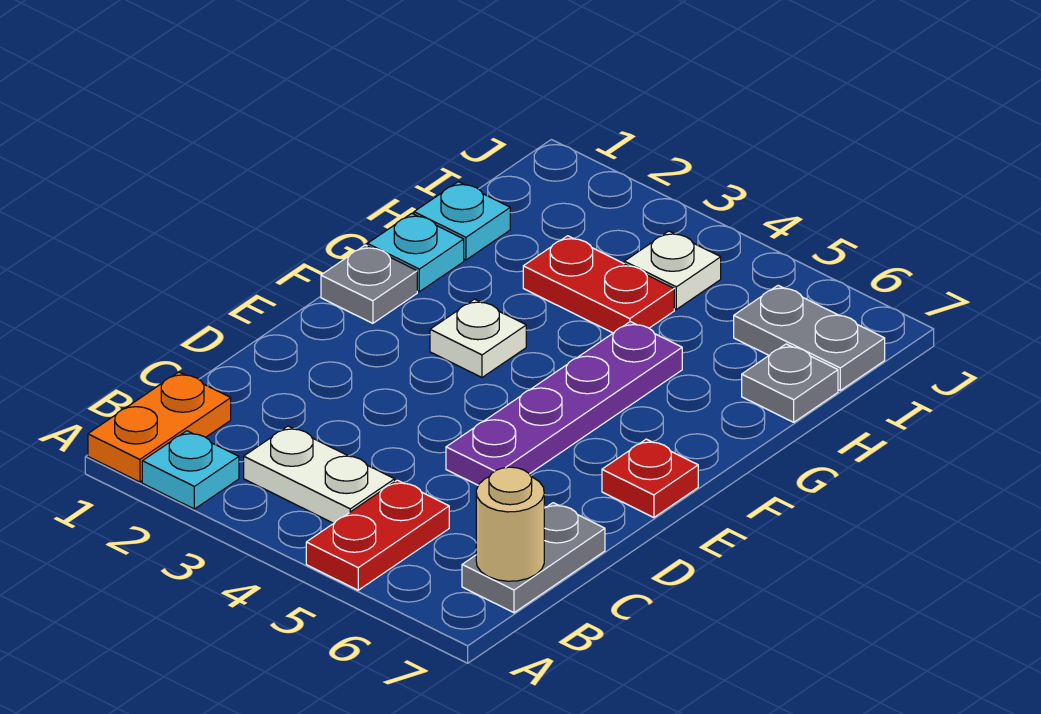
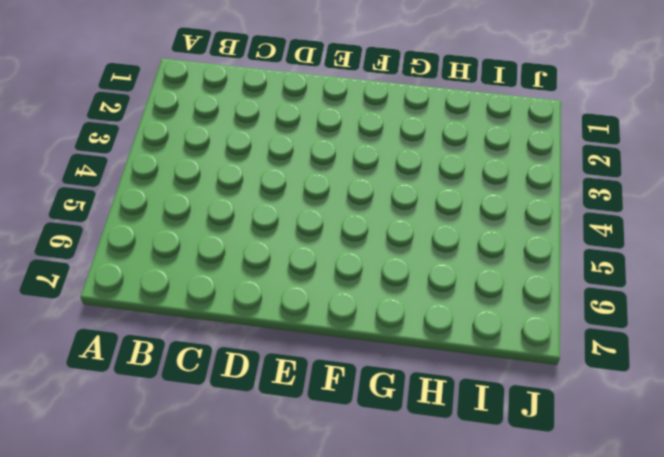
none -> orange 1x2 plate [88,372,231,482]
none -> cyan 1x1 plate [142,431,239,509]
none -> red 1x2 plate [306,480,449,590]

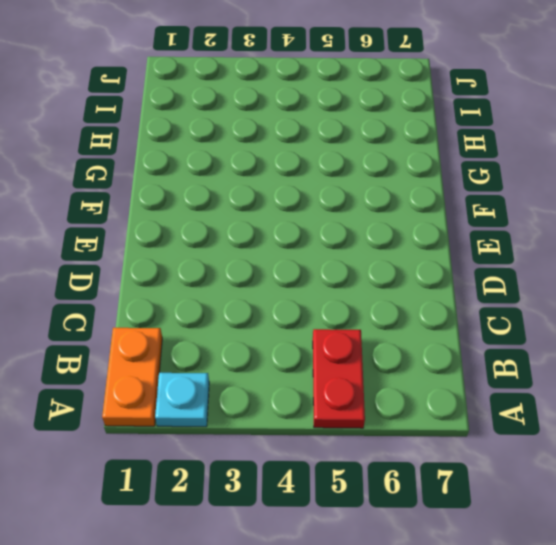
none -> white 1x2 plate [244,426,395,523]
none -> grey 1x2 plate [462,503,605,613]
none -> purple 1x4 plate [446,322,682,485]

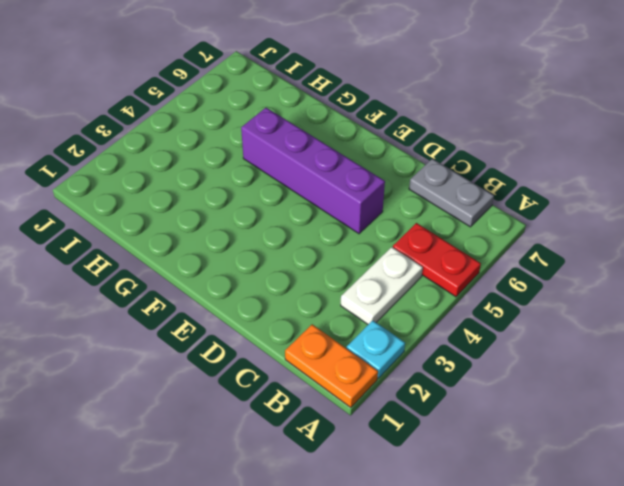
purple 1x4 brick [241,108,385,234] -> purple 1x4 plate [446,322,682,485]
none -> red 1x1 plate [602,439,698,518]
none -> grey 1x1 plate [321,245,417,323]
none -> white 1x1 plate [430,299,526,377]

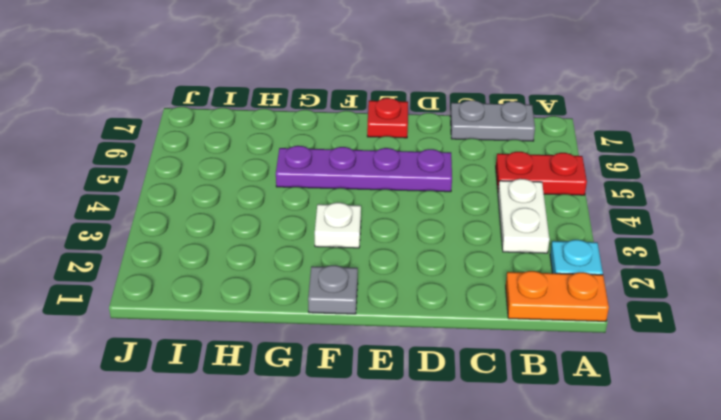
none -> cyan 1x1 plate [367,213,464,292]
none -> cyan 1x1 plate [414,182,510,260]
none -> red 1x2 plate [523,236,674,333]

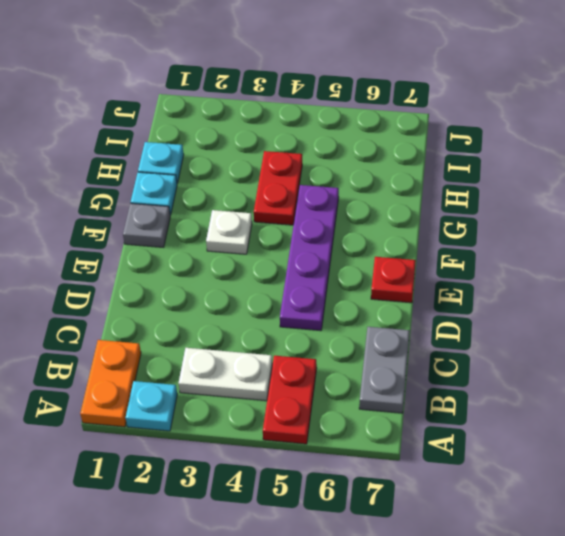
red 1x2 plate [254,151,302,225] -> red 1x2 plate turned to [523,236,674,333]
none -> grey 1x1 plate [742,344,838,422]
none -> white 1x1 plate [624,231,721,309]
none -> grey 1x2 plate [734,285,885,390]

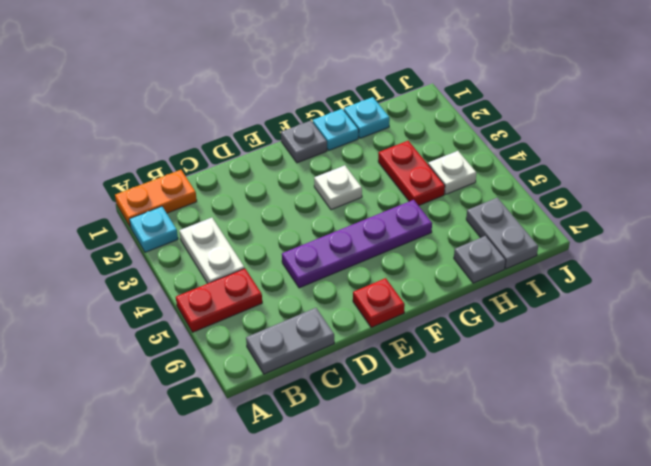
none -> tan 1x1 round brick [476,467,544,581]

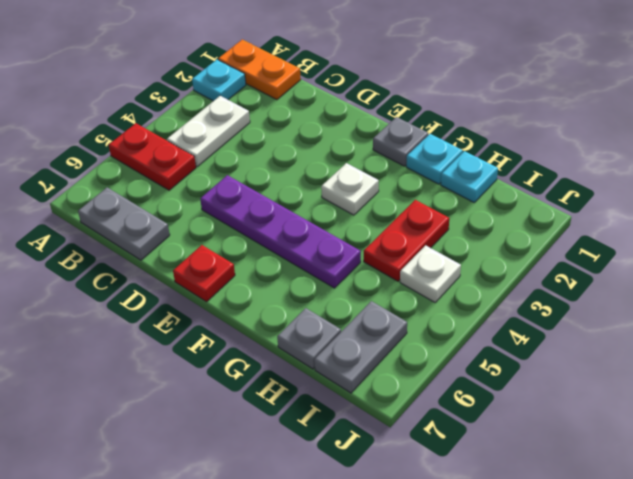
none -> tan 1x1 round brick [476,467,544,581]

